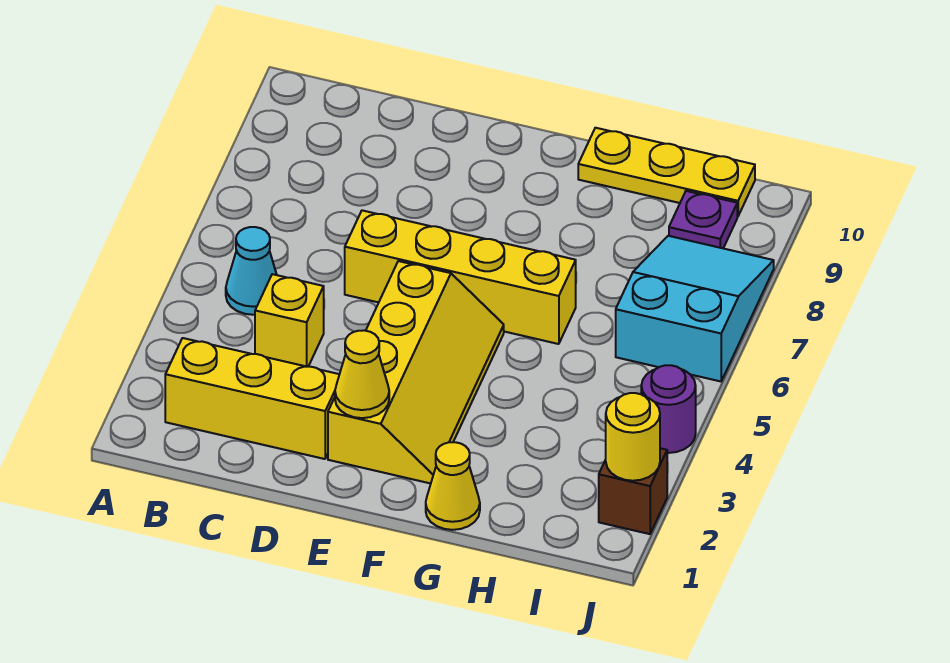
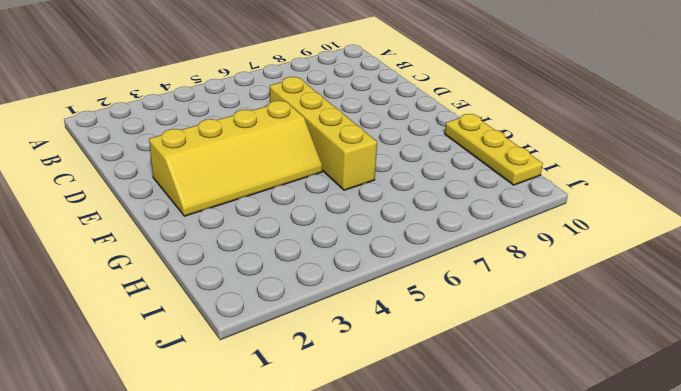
none -> yellow 1x3 brick [165,338,340,459]
none -> cyan 1x1 cone [226,227,277,315]
none -> yellow 1x1 brick [255,274,324,367]

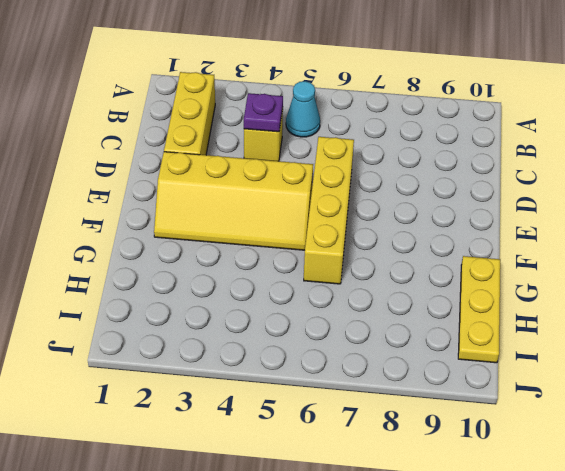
purple 1x1 plate [244,93,283,132] -> purple 1x1 plate moved to [669,191,737,248]
none -> yellow 1x1 cone [426,442,480,530]
none -> cyan 2x3 slope [616,236,774,381]
none -> brown 1x1 brick [599,448,667,534]

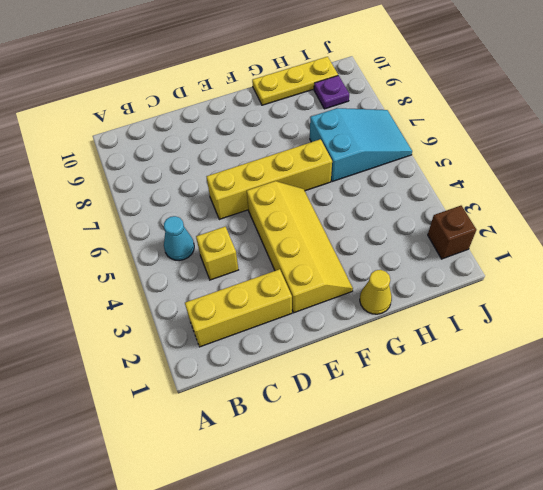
cyan 2x3 slope [310,108,412,182] -> cyan 2x3 slope turned to [616,236,774,381]
none -> purple 1x1 round brick [641,365,696,453]
none -> yellow 1x1 cone [335,330,389,418]
none -> yellow 1x1 round brick [606,393,660,481]

